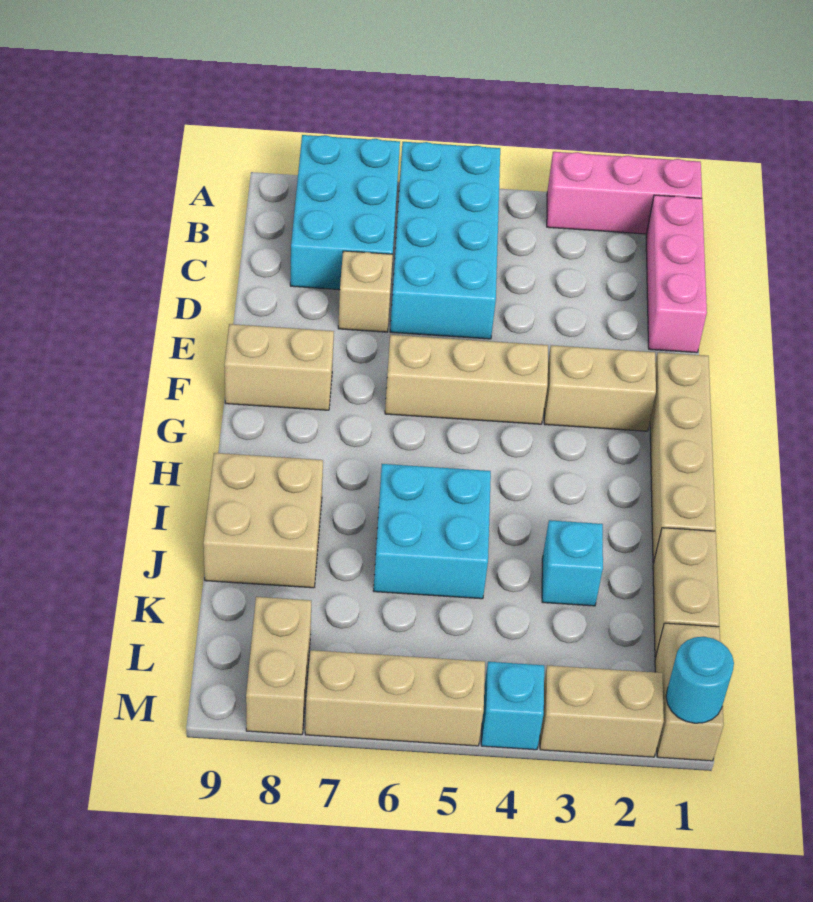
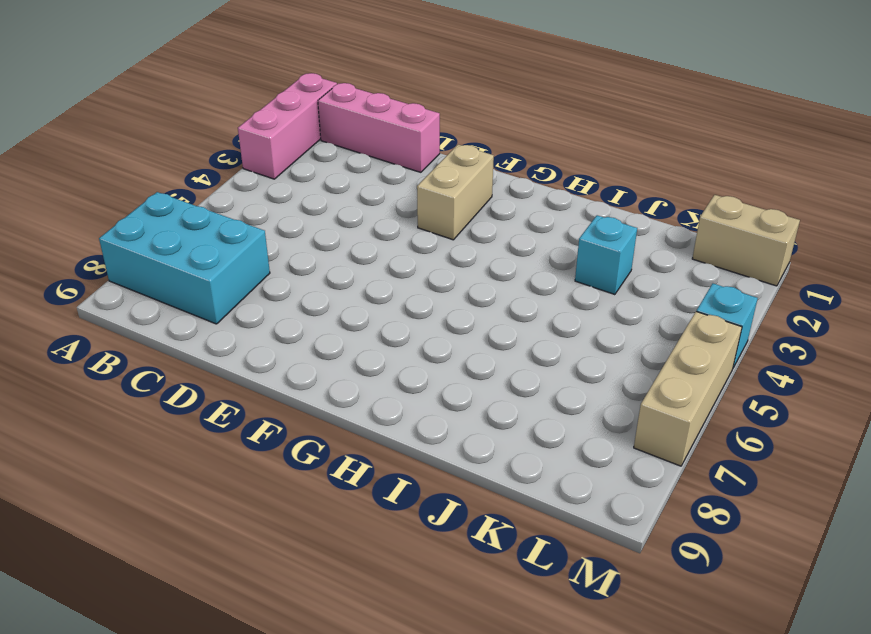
none -> cyan 2x4 brick [390,142,500,339]
none -> tan 1x1 brick [338,251,393,332]
none -> tan 1x4 brick [650,352,716,563]

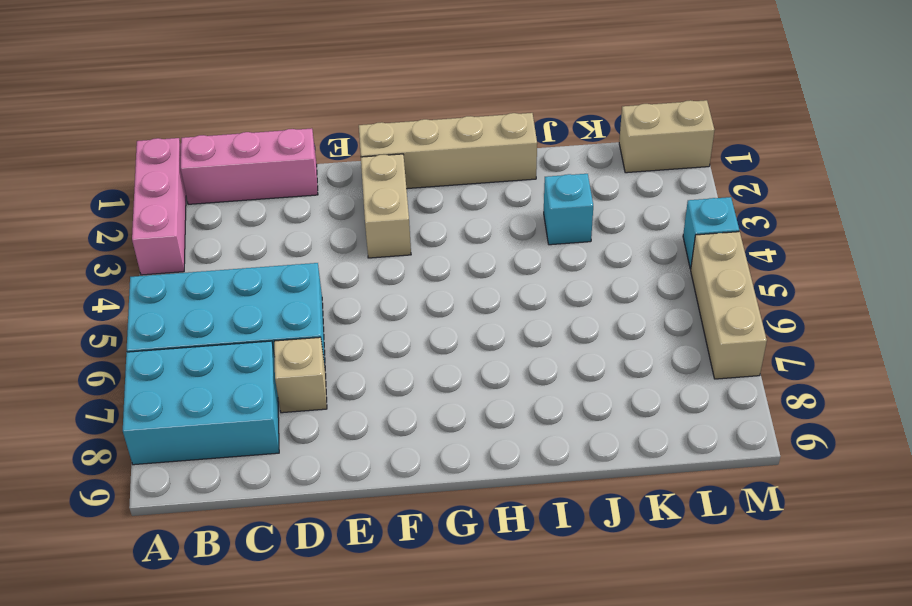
none -> tan 1x3 brick [385,335,548,424]
none -> tan 1x2 brick [224,324,334,410]
none -> cyan 2x2 brick [373,464,491,599]

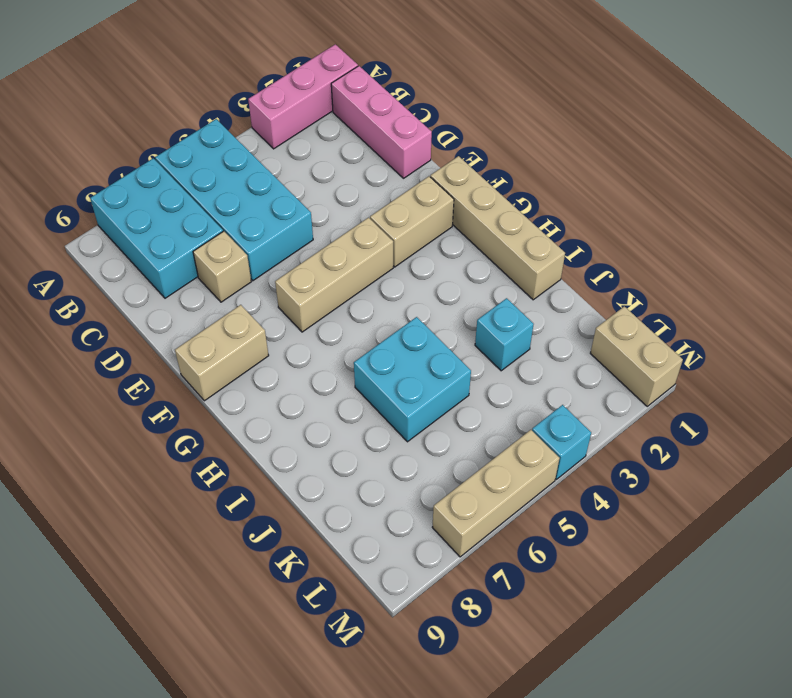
none -> tan 2x2 brick [203,453,323,588]
none -> tan 1x2 brick [653,528,719,658]
none -> tan 1x2 brick [246,597,311,735]

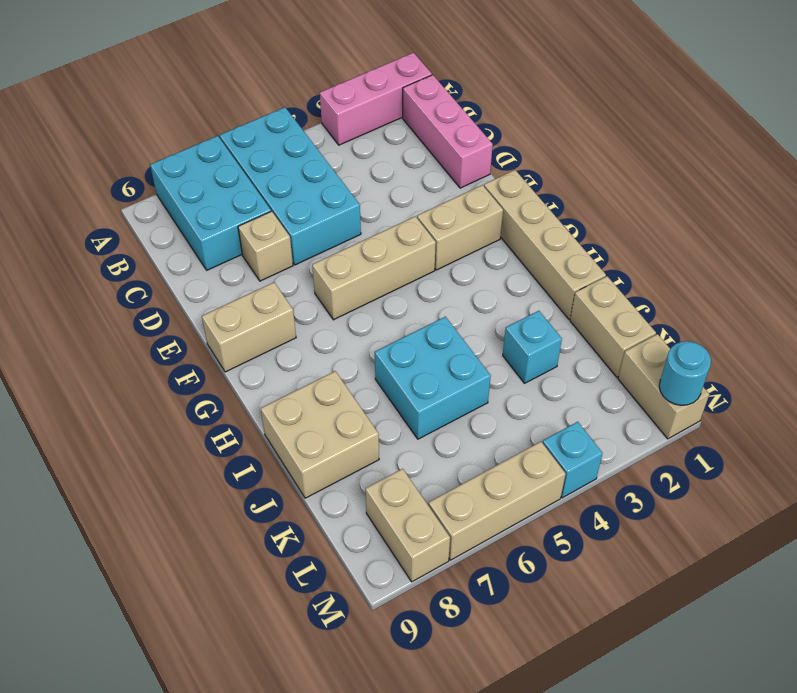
none -> tan 1x2 brick [540,665,664,757]

